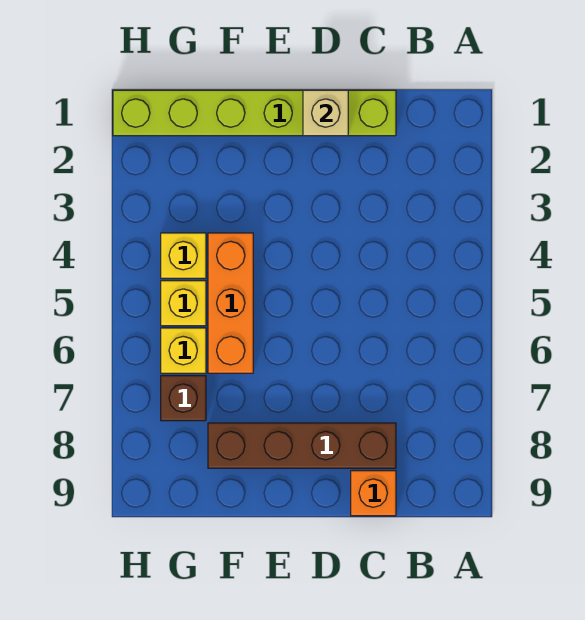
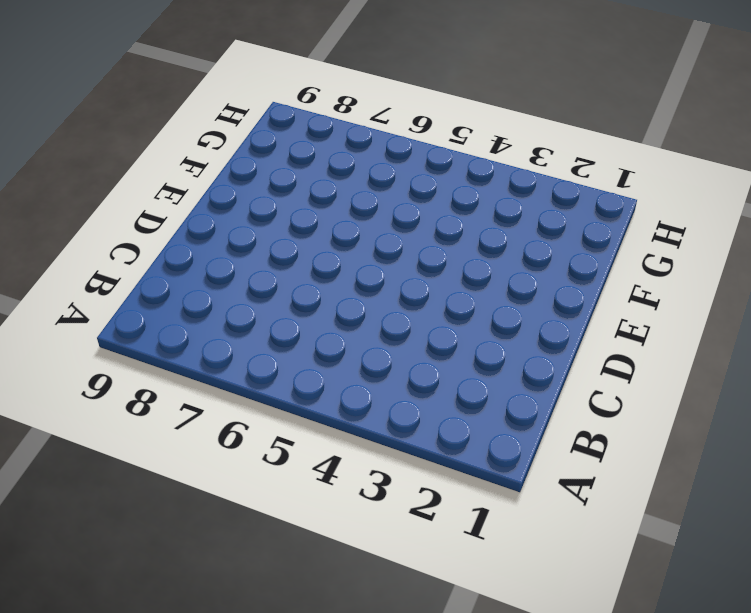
none -> lime 1x6 brick [113,90,396,136]
none -> brown 1x4 brick [208,423,396,468]

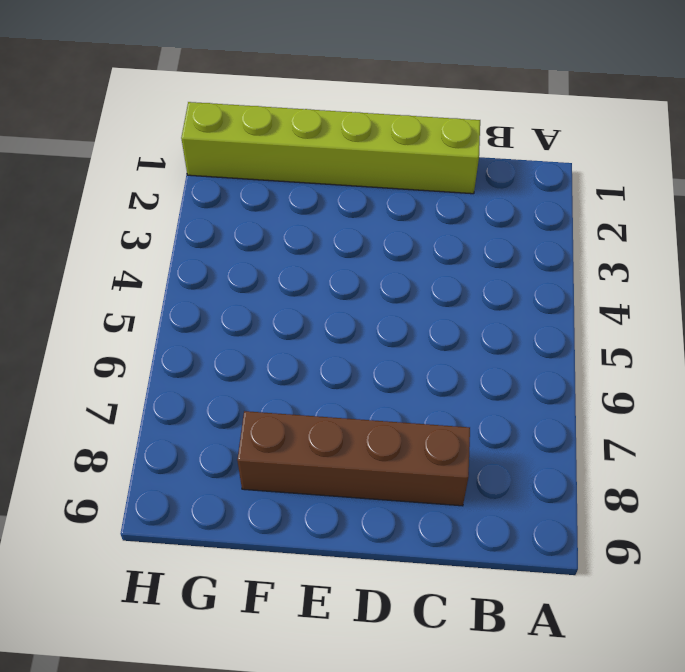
none -> orange 1x1 brick [351,471,396,516]
none -> orange 1x3 brick [208,233,253,373]

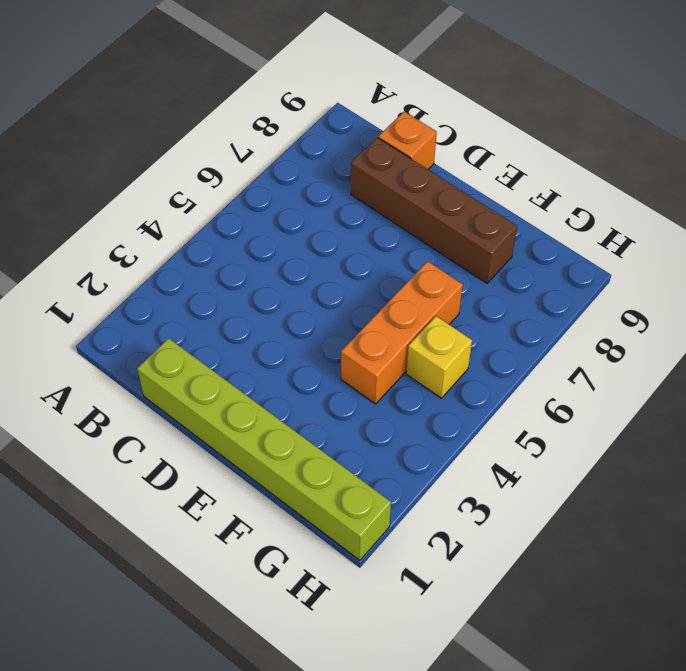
none -> yellow 1x1 brick [161,233,206,278]
none -> yellow 1x1 brick [161,328,206,373]

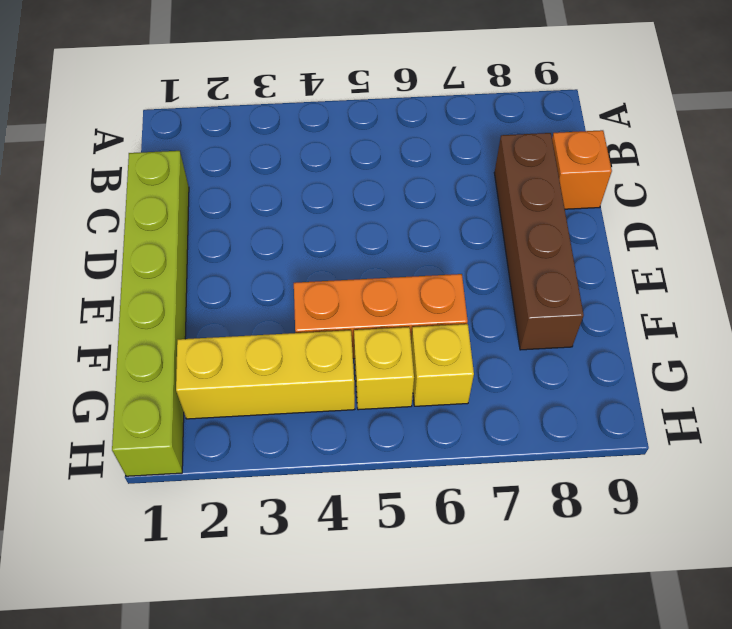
yellow 1x3 brick [176,330,355,419] -> yellow 1x1 brick [161,233,206,278]
none -> brown 1x1 brick [161,376,206,421]
none -> tan 1x1 brick [303,90,348,136]

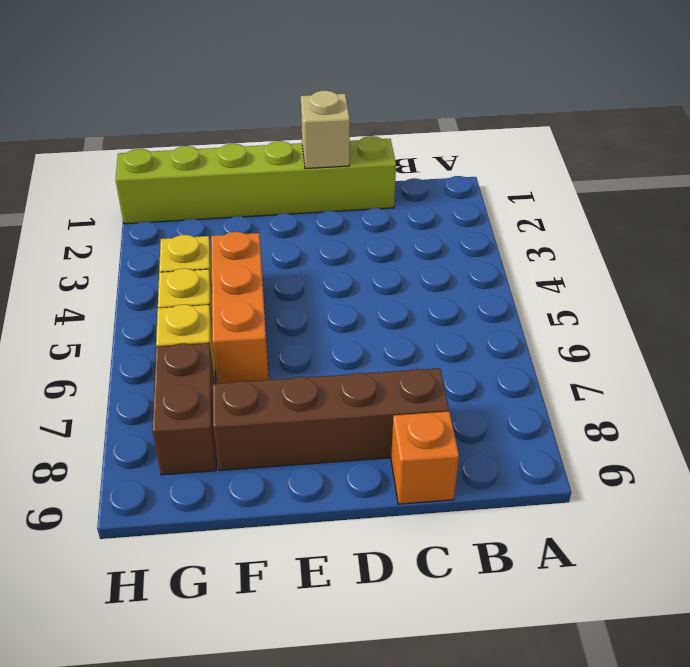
brown 1x2 brick [152,343,216,475] -> brown 1x1 brick [161,376,206,421]

